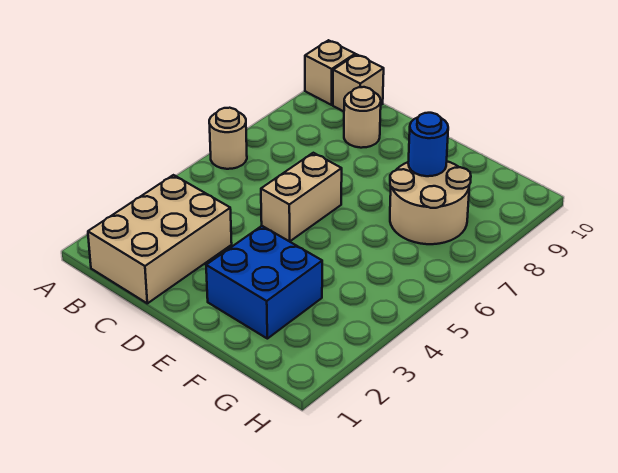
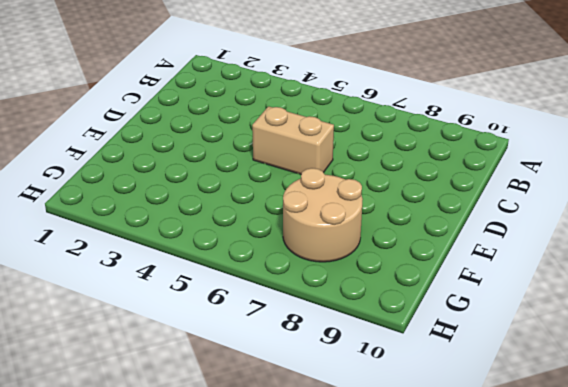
none -> tan 1x1 round brick [209,108,247,169]
none -> tan 1x1 brick [305,40,355,105]

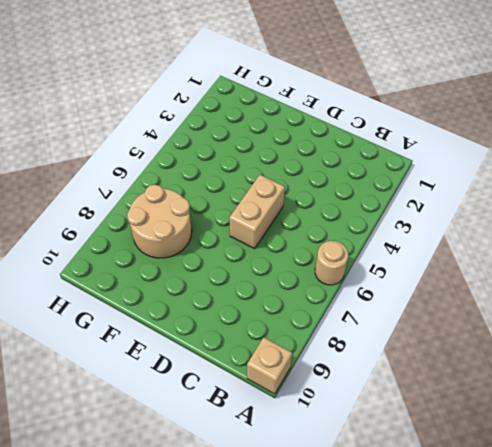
none -> tan 2x3 brick [88,175,232,303]
none -> tan 1x1 brick [333,54,384,111]

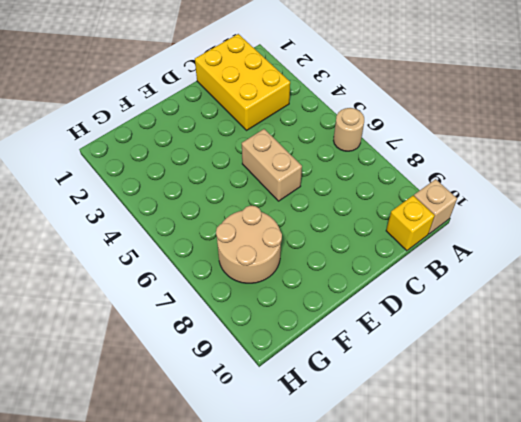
yellow 2x3 brick [195,34,290,131] -> tan 2x3 brick [88,175,232,303]
yellow 1x1 brick [386,196,435,251] -> tan 1x1 brick [333,54,384,111]
none -> tan 1x1 round brick [344,87,381,148]
none -> blue 2x2 brick [206,226,322,339]

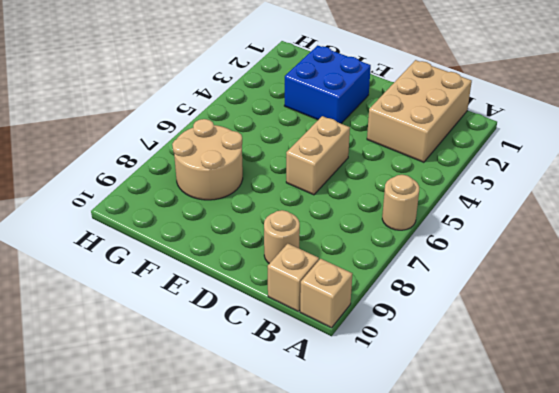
none -> blue 1x1 round brick [408,113,448,176]

